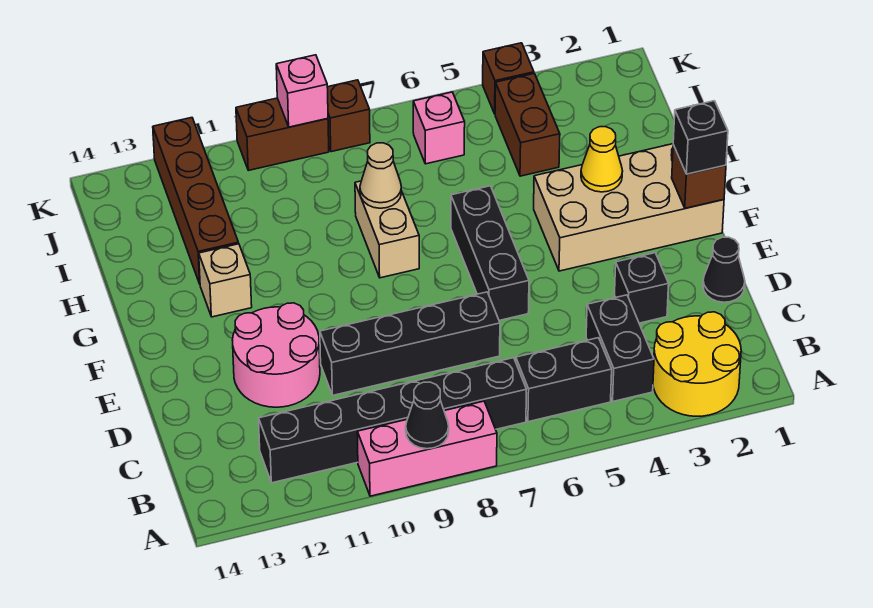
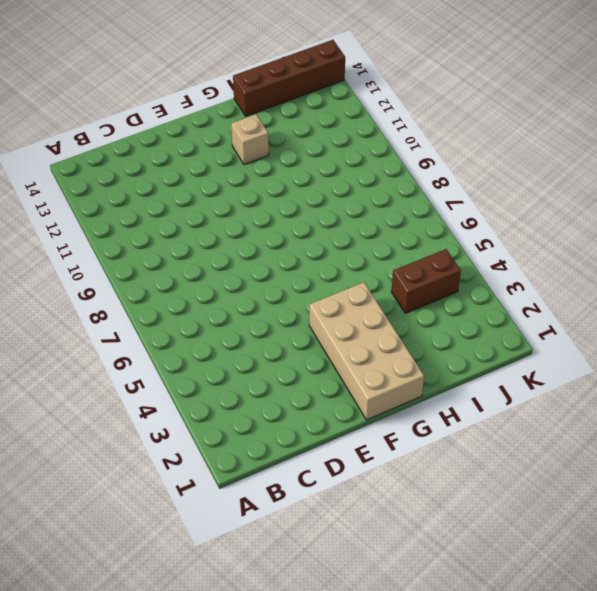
brown 1x4 brick [233,40,345,116] -> brown 1x4 brick moved to [153,118,239,284]
none -> yellow 2x2 round brick [653,312,741,416]
none -> pink 1x3 brick [357,401,497,496]
none -> black 1x2 brick [586,295,654,401]

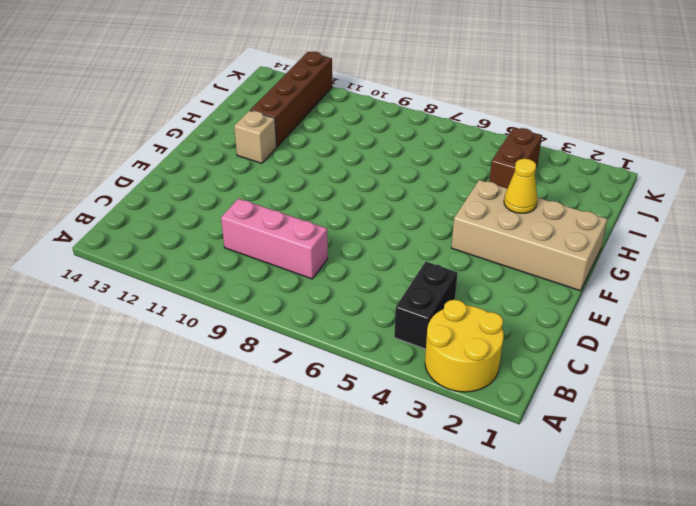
pink 1x3 brick [221,198,328,279] -> pink 1x3 brick moved to [357,401,497,496]
none -> black 1x2 brick [516,338,612,422]
none -> black 1x6 brick [259,358,527,483]
none -> black 1x1 cone [703,237,745,302]

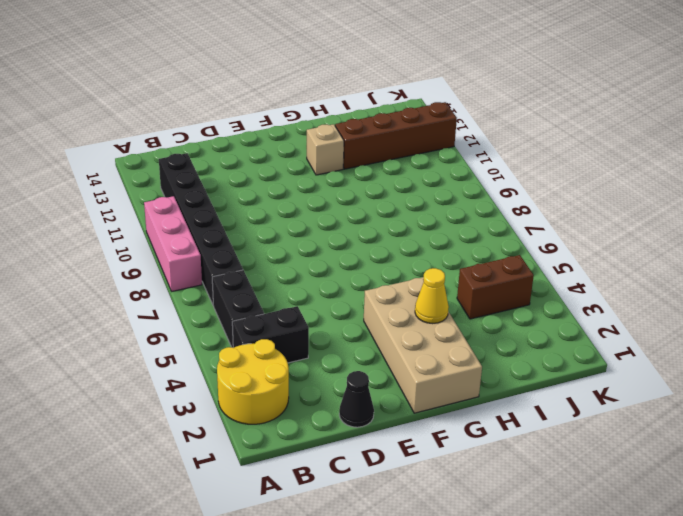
none -> black 1x1 brick [615,253,669,323]
none -> black 1x4 brick [320,292,500,395]
none -> pink 2x2 round brick [232,303,320,407]

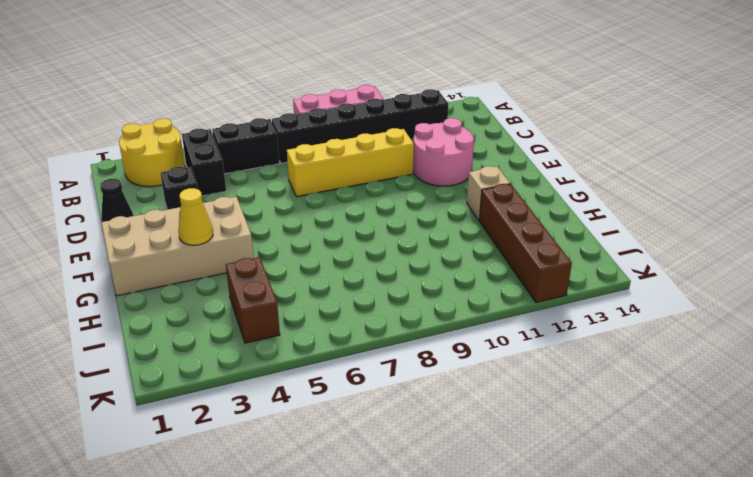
yellow 1x4 brick [287,128,414,197] -> black 1x4 brick [320,292,500,395]
none -> black 1x3 brick [451,186,529,320]
none -> tan 1x2 brick [355,181,419,278]
none -> pink 1x1 brick [413,92,465,164]

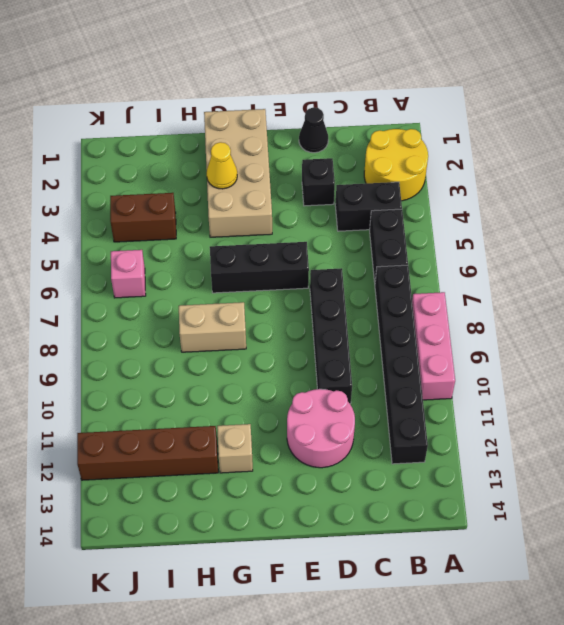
none -> brown 1x1 brick [483,43,534,114]
none -> brown 1x1 brick [327,80,370,152]
none -> brown 1x2 brick [236,98,329,170]

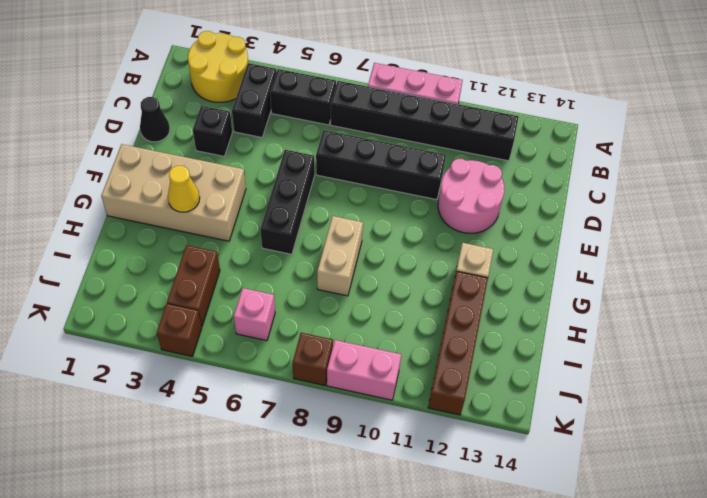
pink 1x2 brick [327,340,401,400] -> brown 1x2 brick [236,98,329,170]
none -> black 1x1 cone [406,382,449,449]
none -> brown 1x1 brick [672,145,726,208]
none -> tan 1x1 cone [360,143,402,208]

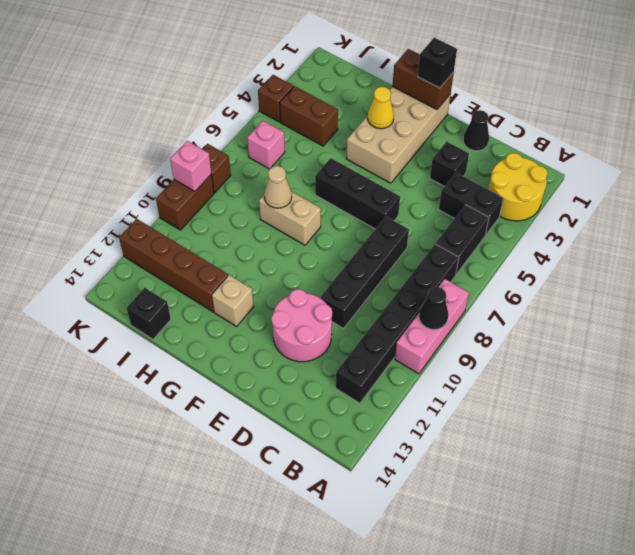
brown 1x2 brick [392,49,454,110] -> brown 1x1 brick [672,145,726,208]
black 1x1 brick [127,288,171,339] -> none

